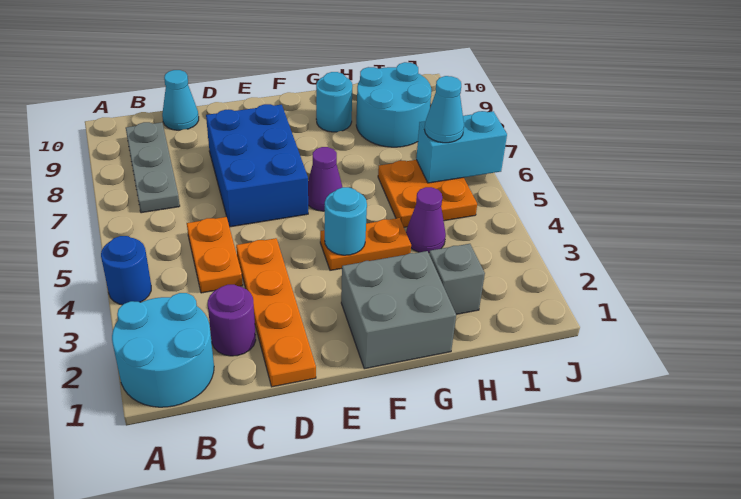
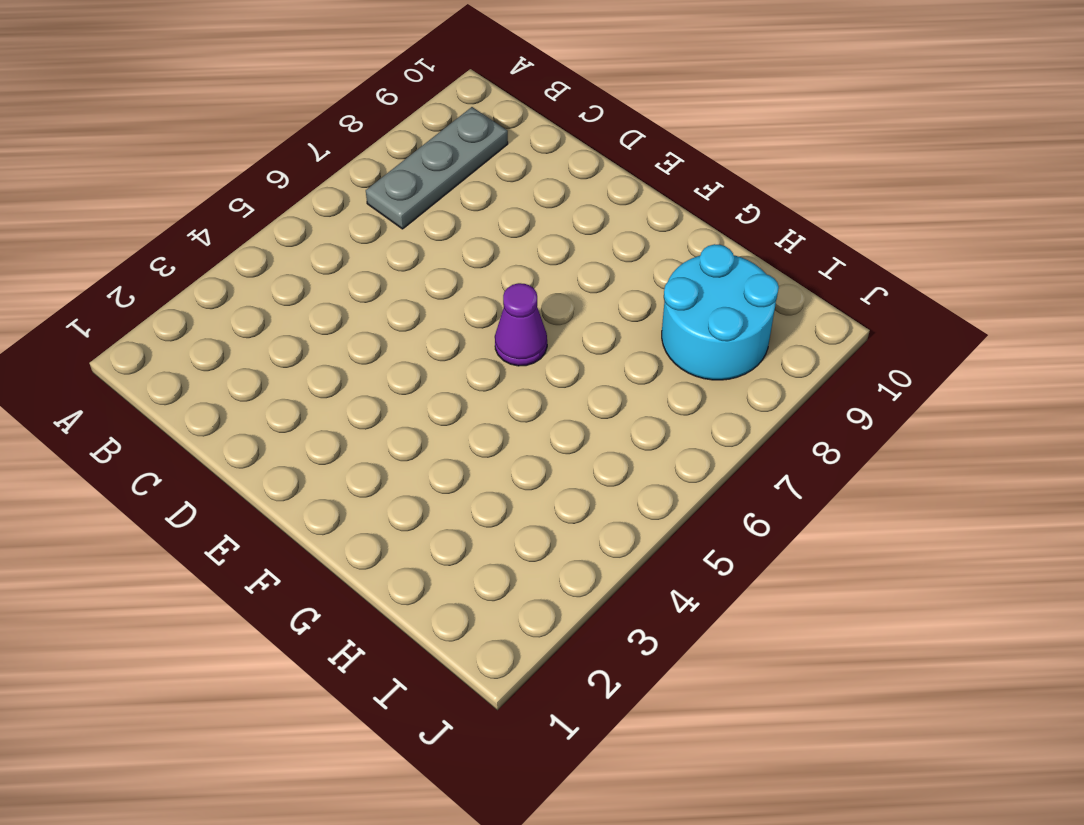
none -> cyan 2x2 round brick [112,293,214,407]
none -> blue 1x1 round brick [101,236,151,305]
none -> purple 1x1 round brick [208,285,256,356]

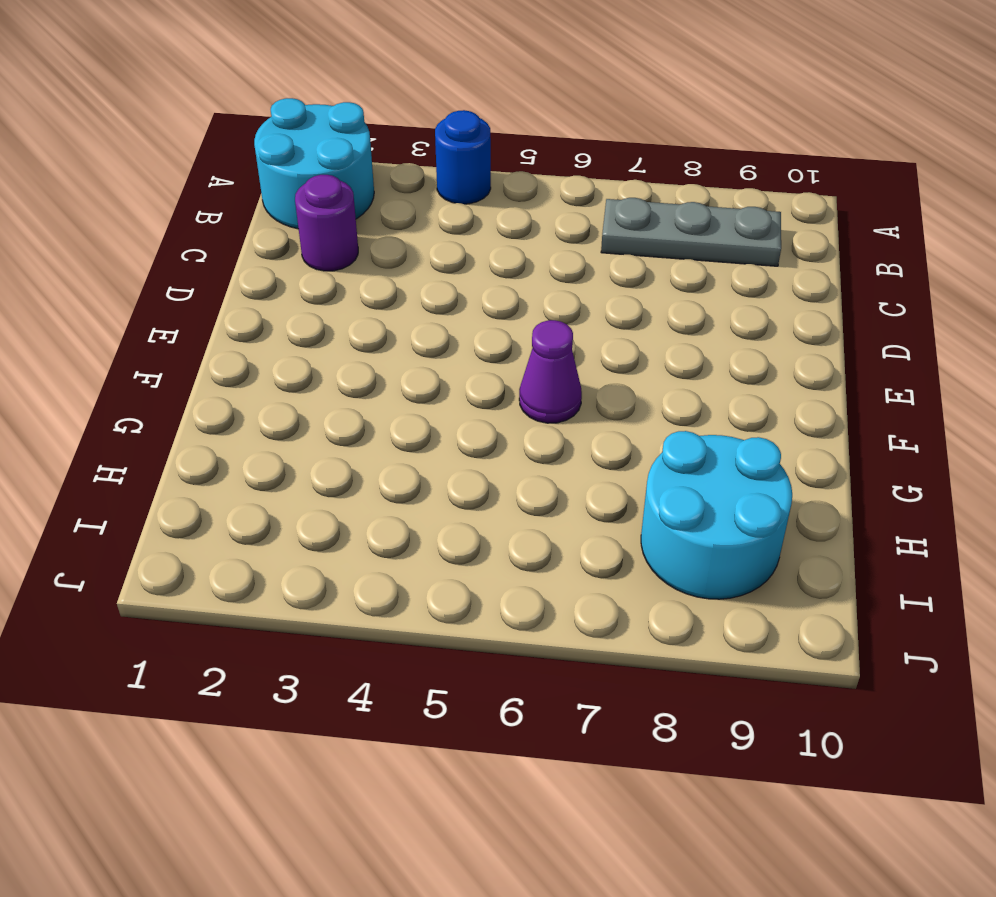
none -> orange 1x2 plate [187,217,243,293]
none -> cyan 1x1 cone [162,70,199,130]
none -> orange 1x4 plate [236,238,316,387]

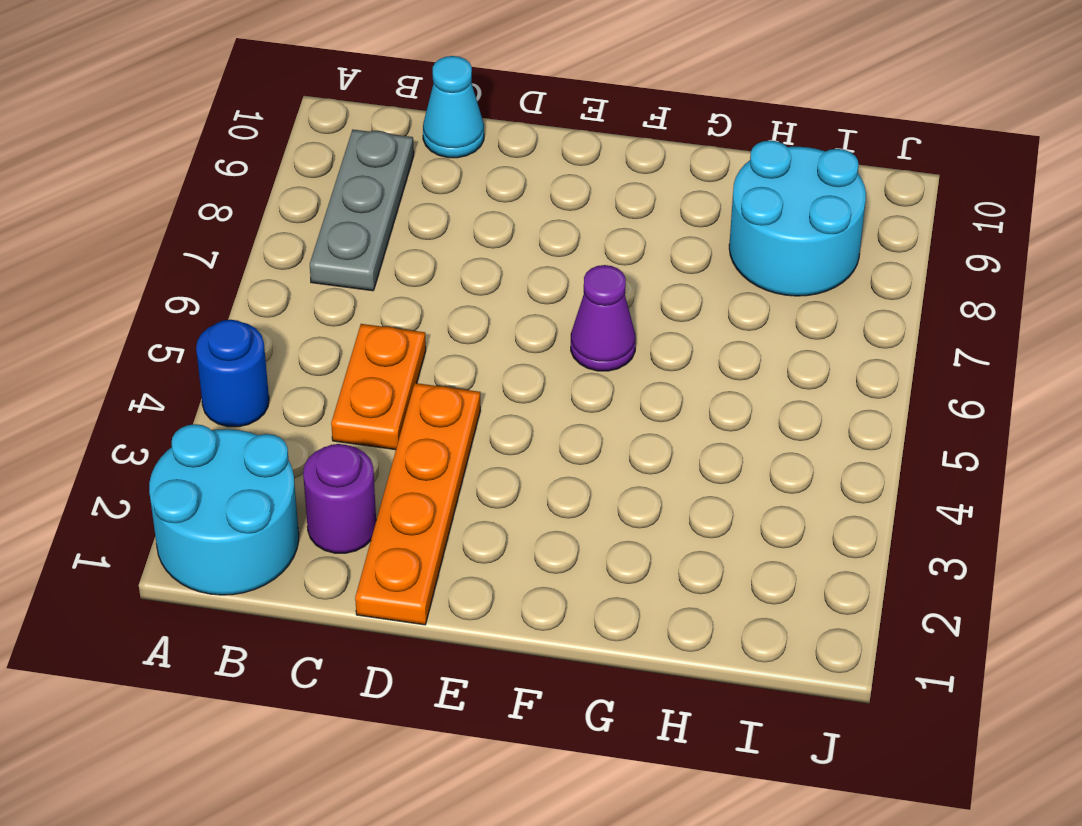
none -> blue 2x3 brick [206,104,308,227]
none -> grey 2x2 brick [341,251,456,369]
none -> orange 1x2 plate [320,218,411,270]

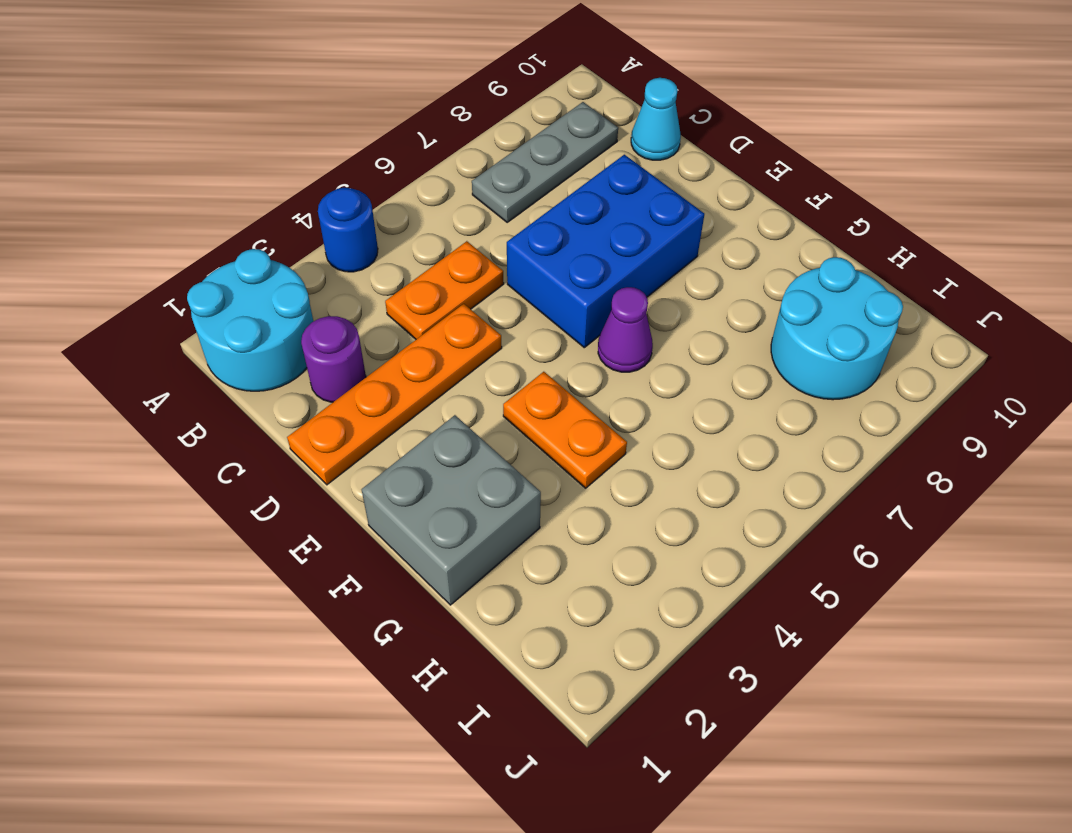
none -> cyan 1x1 round brick [316,72,352,132]
none -> grey 1x1 brick [429,244,485,314]
none -> purple 1x1 cone [406,187,446,253]

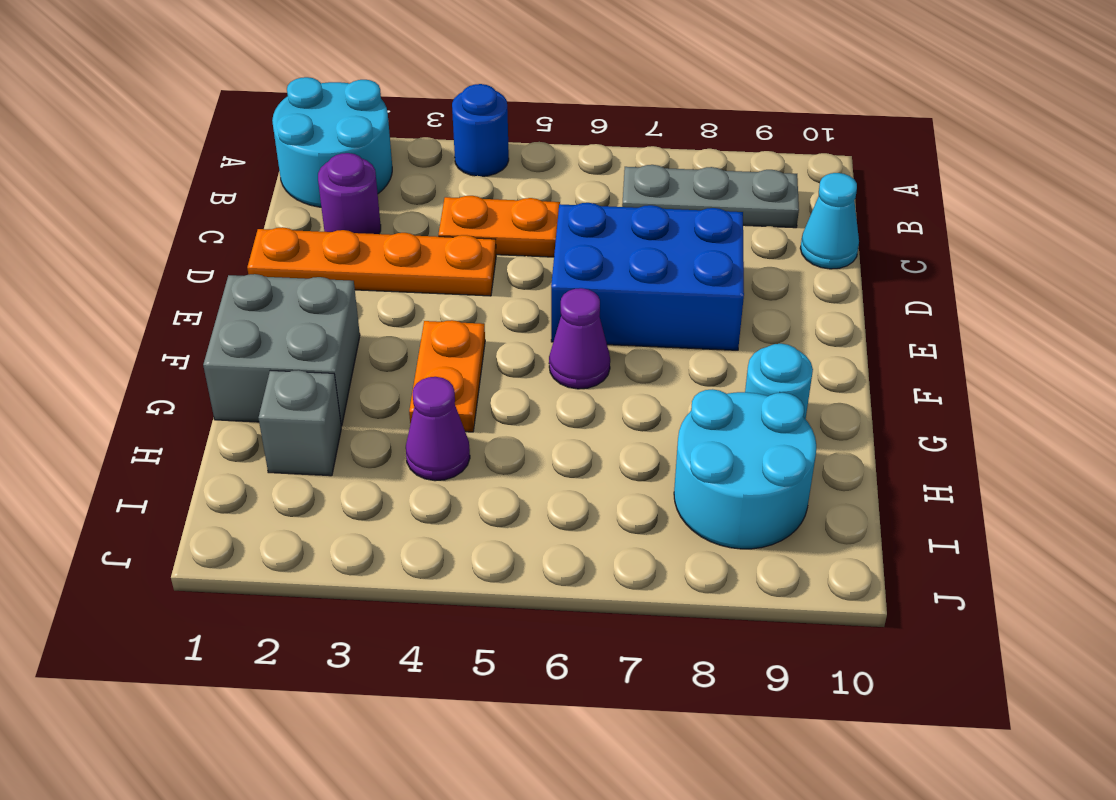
none -> orange 2x2 plate [378,160,477,227]
none -> cyan 1x1 round brick [325,187,367,255]
none -> cyan 1x2 brick [416,111,507,183]

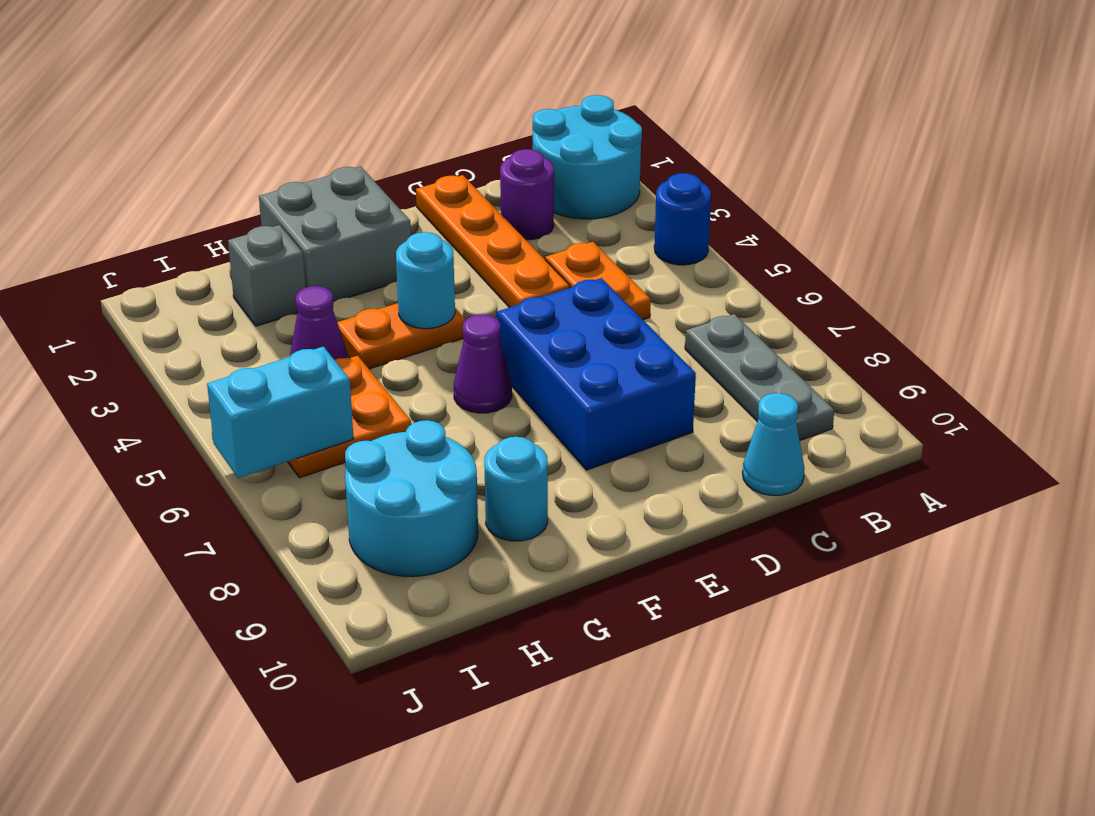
none -> cyan 1x1 cone [425,76,464,143]

